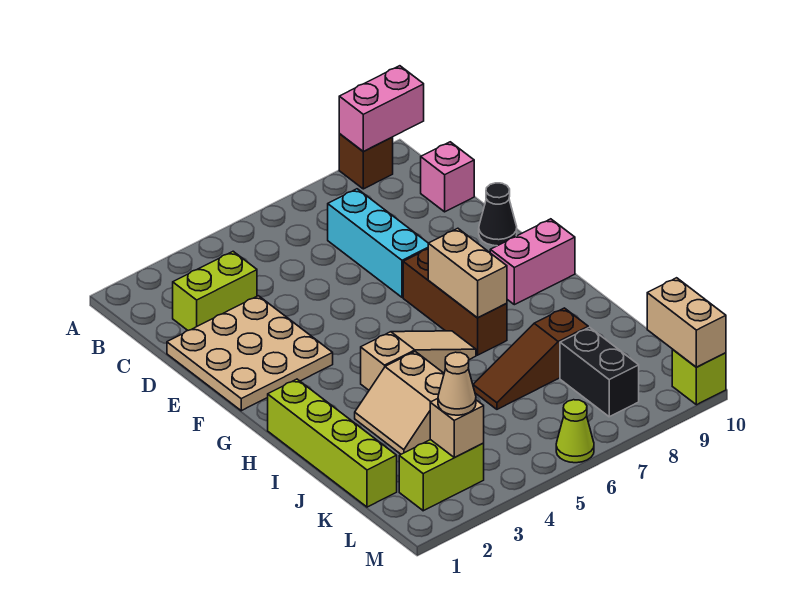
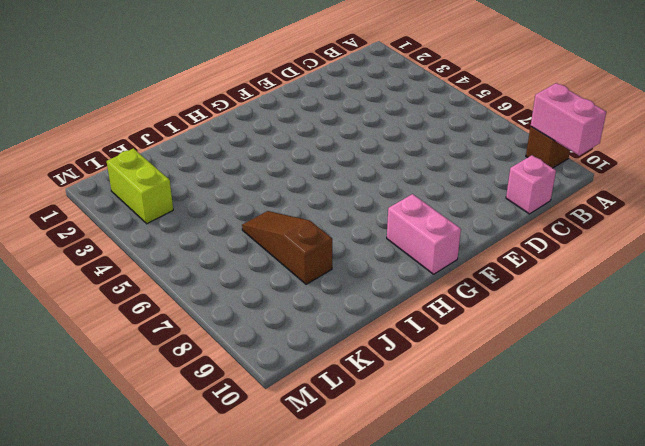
none -> lime 1x2 brick [173,251,257,330]
none -> cyan 1x3 brick [328,189,428,297]
none -> tan 3x3 plate [167,296,333,411]

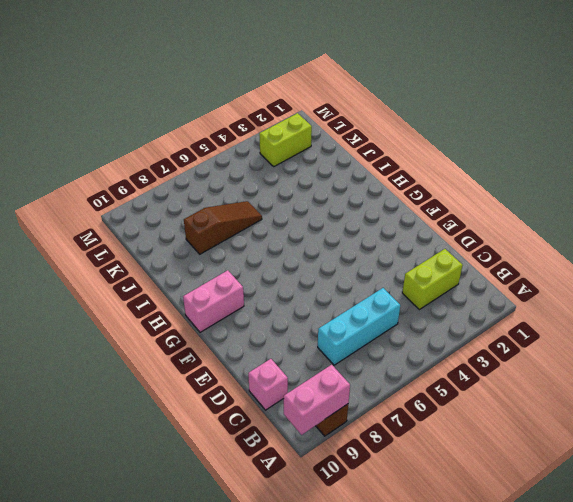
cyan 1x3 brick [318,288,400,365] -> cyan 1x3 brick turned to [328,189,428,297]
none -> tan 3x3 plate [167,296,333,411]
none -> black 1x1 cone [479,183,517,246]
none -> brown 1x3 brick [403,249,507,355]

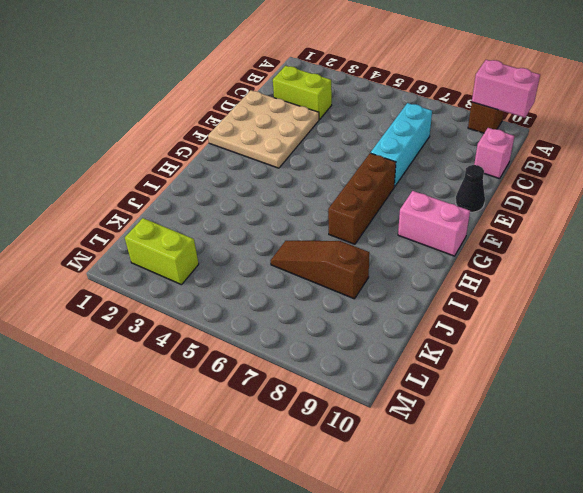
none -> lime 1x4 brick [268,379,397,507]
none -> tan 1x3 slope [361,331,476,390]
none -> tan 2x2 slope [355,352,444,454]

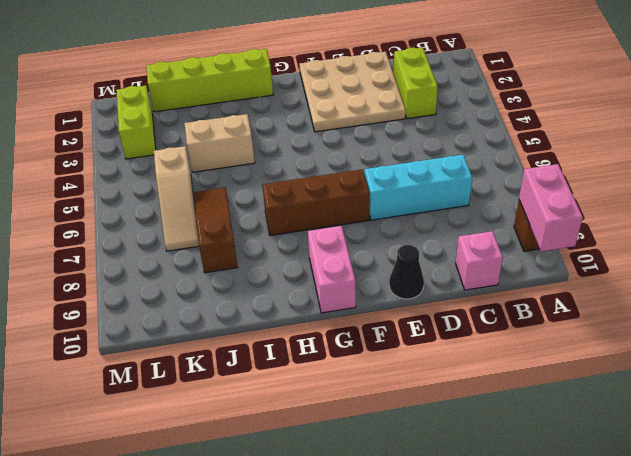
tan 1x3 slope [154,146,199,251] -> tan 1x3 slope moved to [361,331,476,390]
none -> black 1x2 brick [560,327,639,417]
none -> lime 1x1 cone [556,400,594,463]
none -> lime 1x1 brick [672,350,726,405]

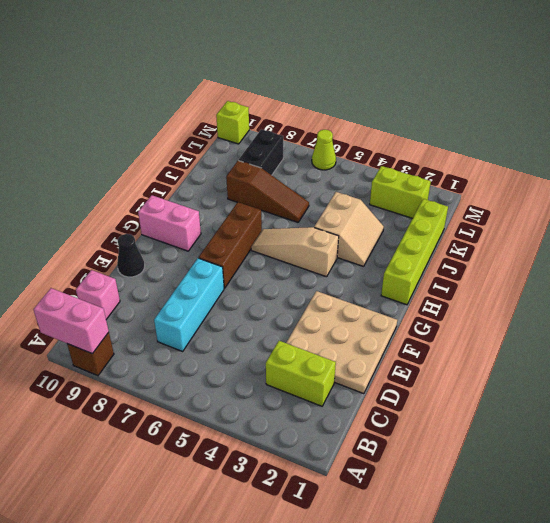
none -> tan 1x2 brick [428,228,507,318]
none -> tan 1x1 brick [430,399,484,458]
none -> tan 1x2 brick [647,278,726,367]

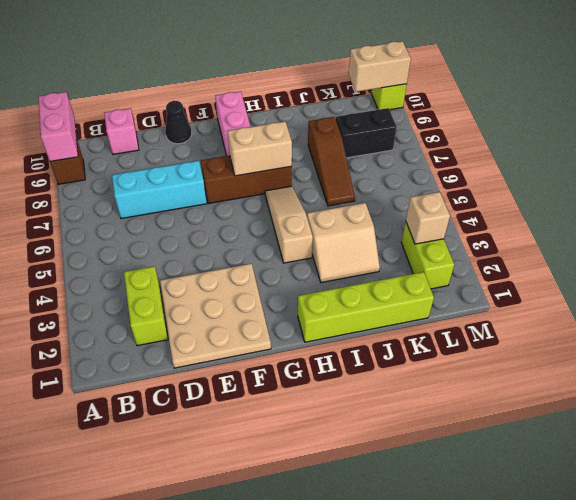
none -> lime 1x1 cone [556,400,594,463]
none -> tan 1x1 cone [438,352,476,415]

